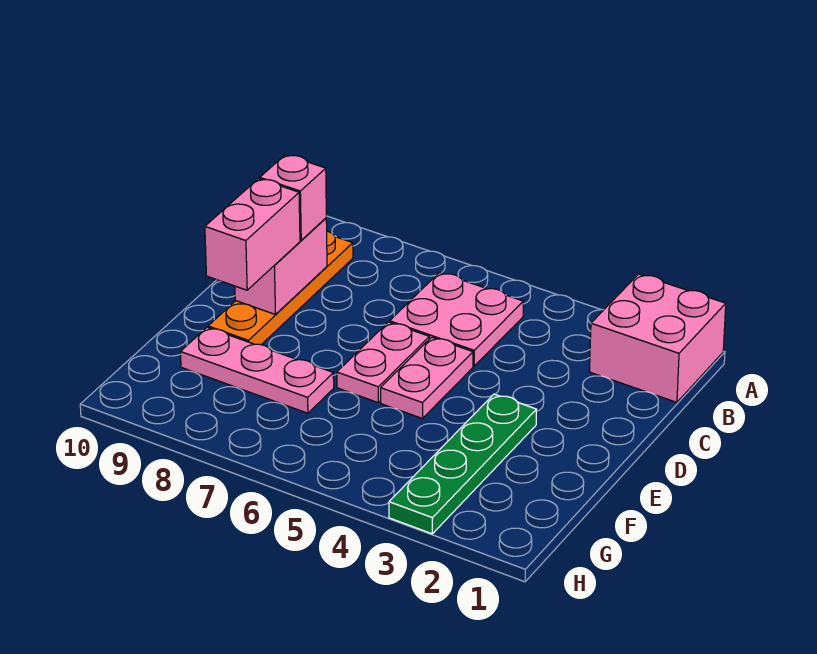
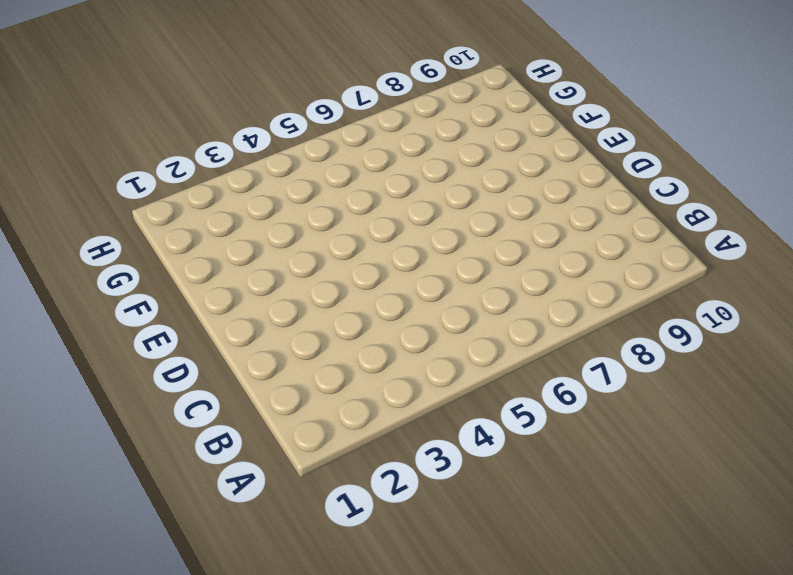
none -> pink 2x2 brick [590,274,726,402]
none -> pink 2x2 plate [390,272,523,366]

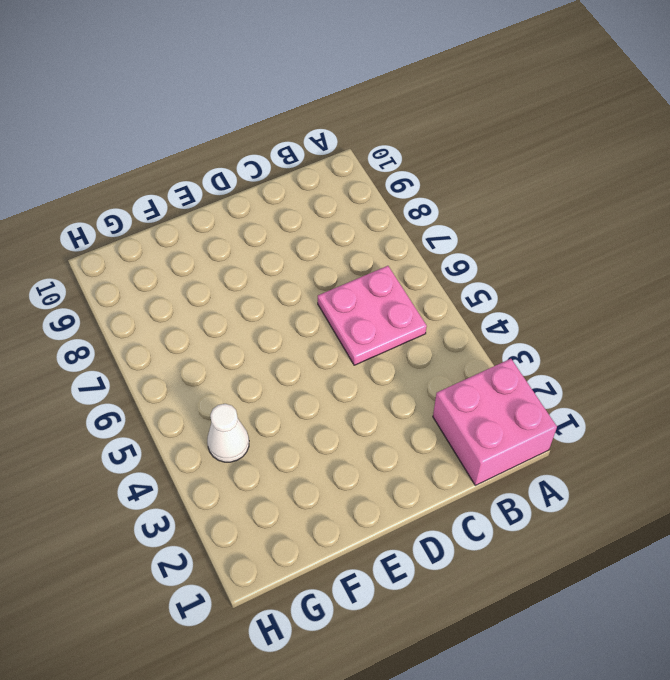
white 1x1 cone [207,404,249,462] -> none
none -> orange 1x4 plate [208,231,353,345]
none -> pink 1x2 plate [381,337,473,418]

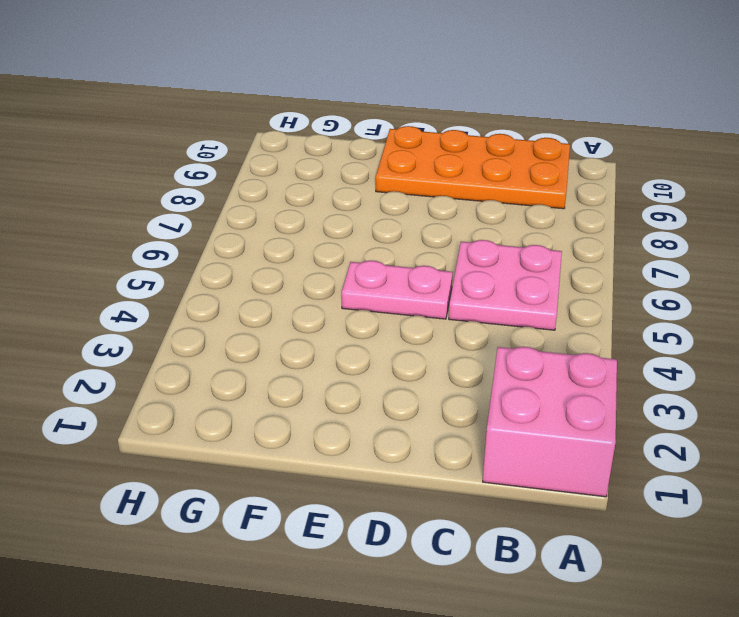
orange 2x4 plate [376,126,570,209] -> orange 1x4 plate [208,231,353,345]
none -> pink 1x2 plate [337,322,429,402]
none -> green 1x4 plate [389,394,536,534]

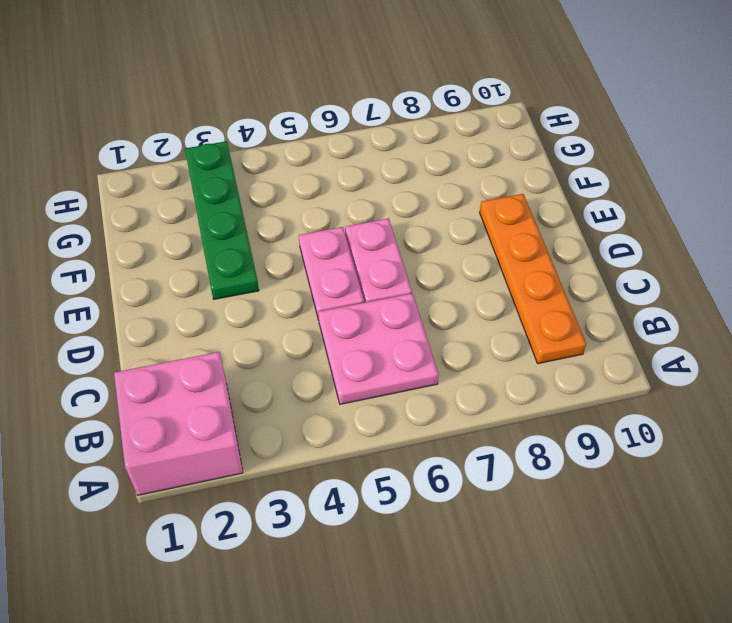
none -> pink 1x3 plate [180,327,334,413]
none -> pink 1x2 brick [235,218,327,315]

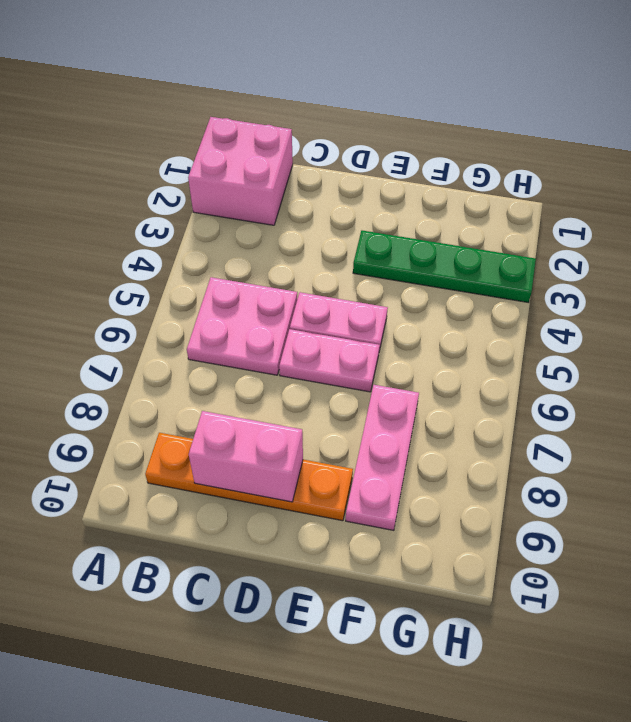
none -> pink 1x1 brick [260,155,326,240]
none -> pink 1x2 brick [205,179,300,290]

